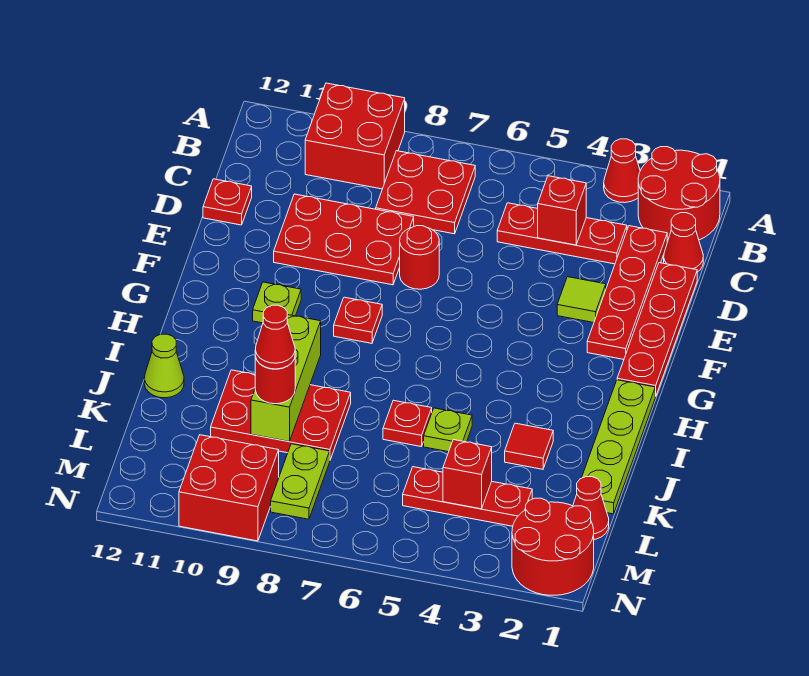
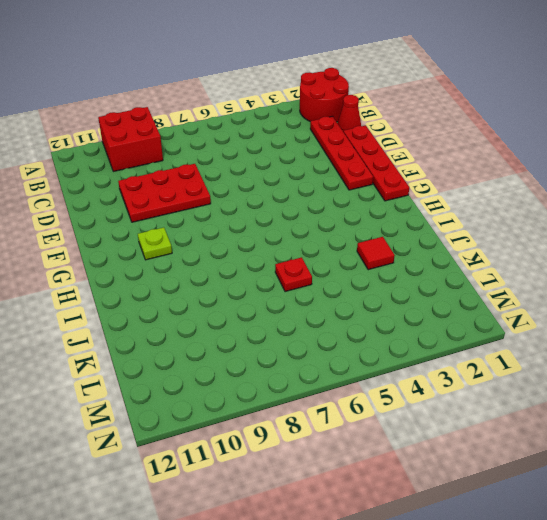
none -> red 1x1 cone [604,139,640,203]
none -> red 2x2 plate [376,151,475,234]
none -> red 1x3 plate [497,203,627,264]
none -> red 1x1 plate [203,179,252,225]

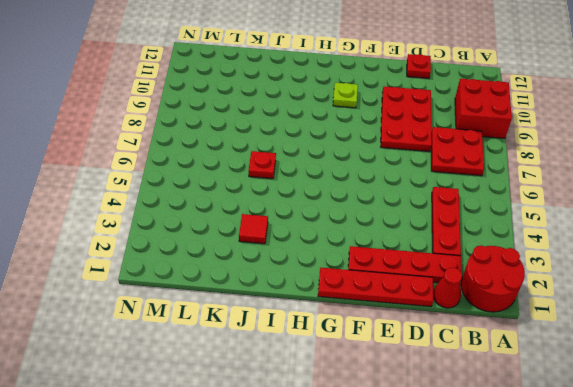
none -> red 1x1 cone [604,139,640,203]
none -> lime 1x1 tile [557,277,606,323]
none -> red 1x1 round brick [400,226,439,289]
none -> red 1x1 plate [334,297,382,343]

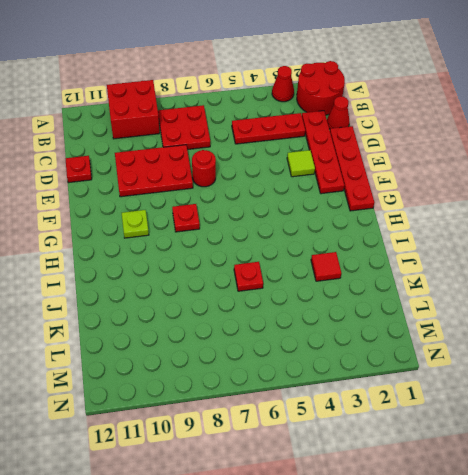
none -> lime 1x4 plate [575,380,656,514]
none -> lime 1x1 plate [424,408,472,452]
none -> red 2x3 plate [211,370,351,460]
none -> lime 1x1 cone [144,334,184,398]

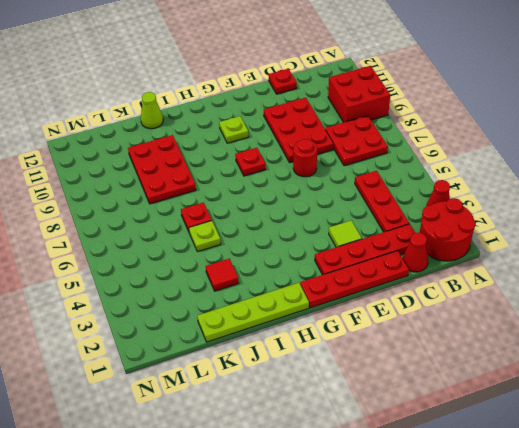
none -> red 1x1 cone [573,477,609,539]
none -> red 1x3 plate [403,467,532,526]
none -> lime 1x2 plate [271,444,330,519]
none -> red 2x2 round brick [512,498,594,595]

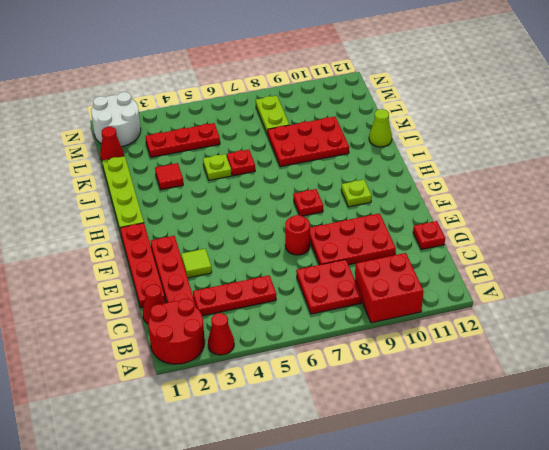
white 2x2 round brick [91,92,141,147] -> red 2x2 round brick [512,498,594,595]
none -> red 2x2 brick [179,435,279,541]
none -> red 1x1 brick [538,176,586,245]
none -> lime 1x3 brick [251,315,321,441]
none -> red 1x1 brick [443,440,492,509]

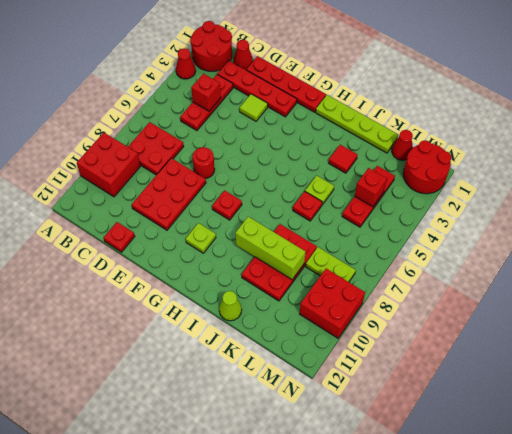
none -> red 1x1 round brick [255,356,295,404]
none -> red 1x1 cone [255,305,295,369]

